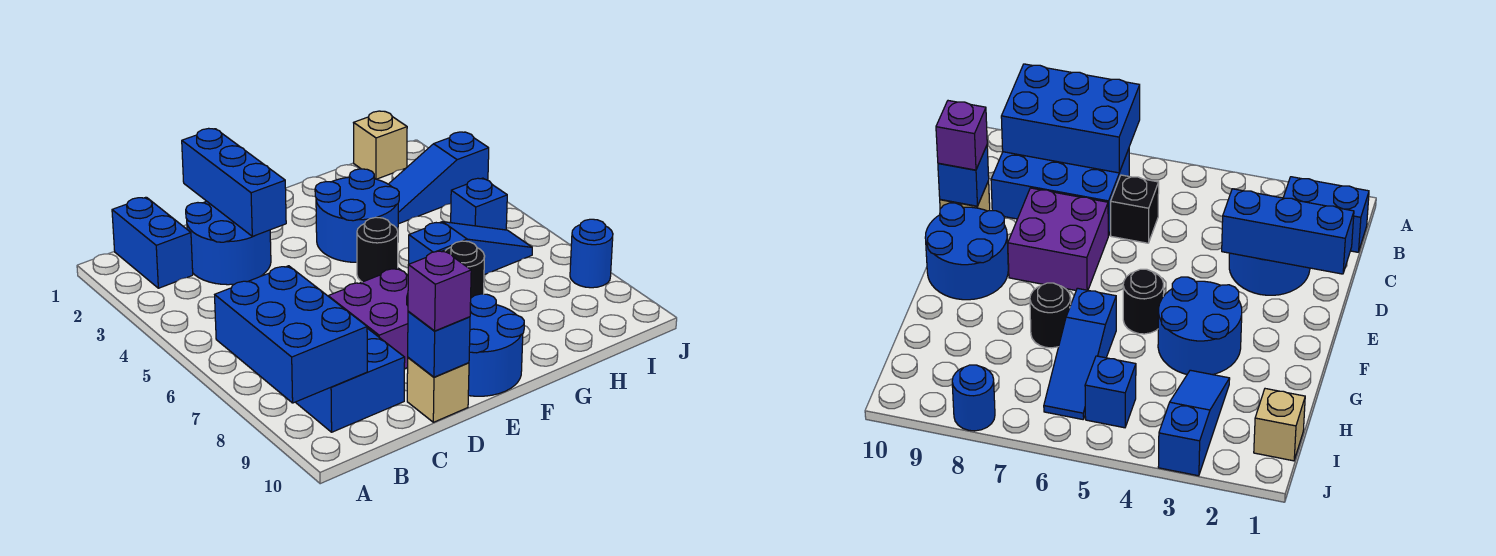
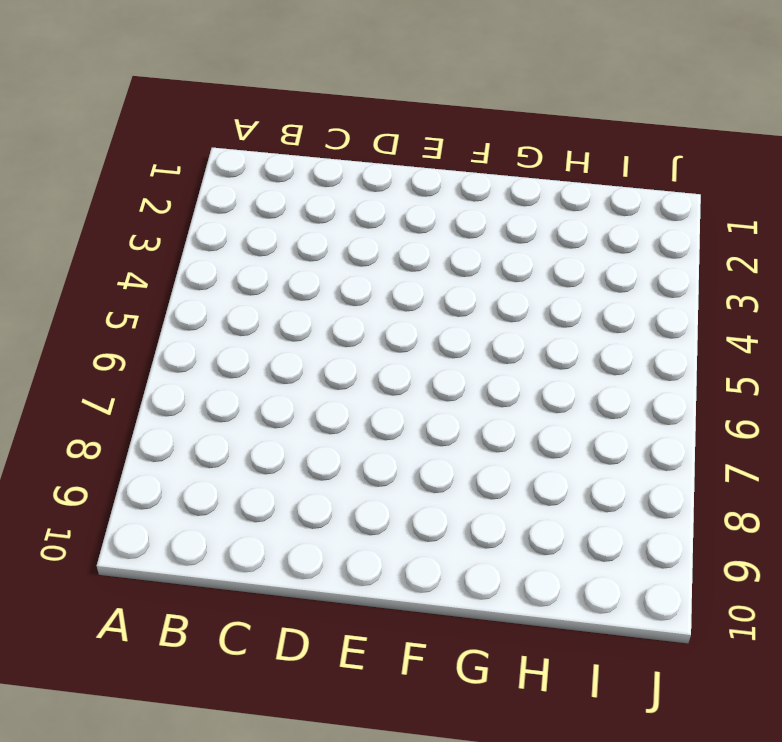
none -> blue 1x2 brick [112,197,193,288]
none -> blue 2x3 brick [296,328,405,432]
none -> blue 2x2 round brick [186,201,271,285]

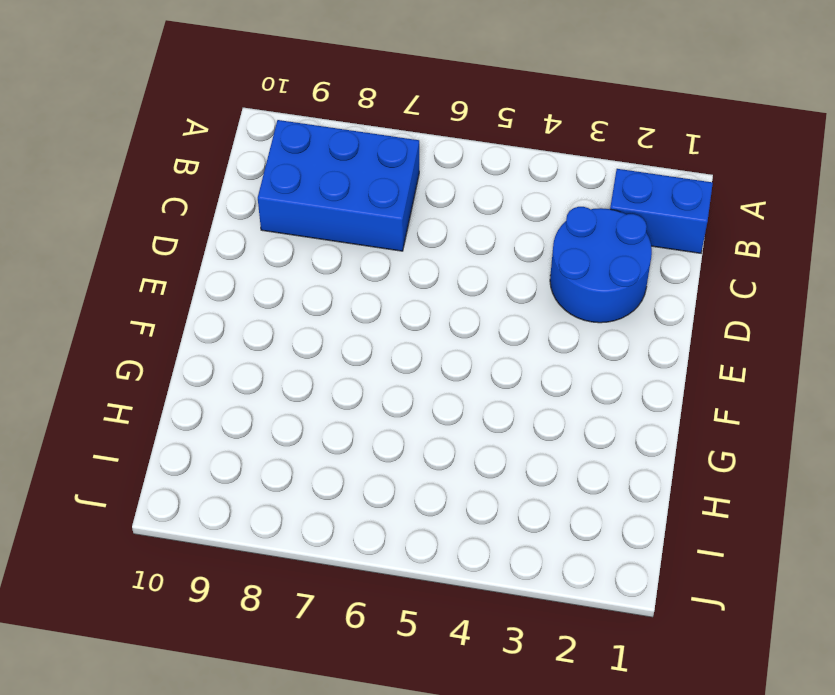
none -> black 1x1 brick [1111,175,1159,243]
none -> purple 2x2 brick [328,268,408,369]
none -> tan 1x1 brick [407,358,469,422]

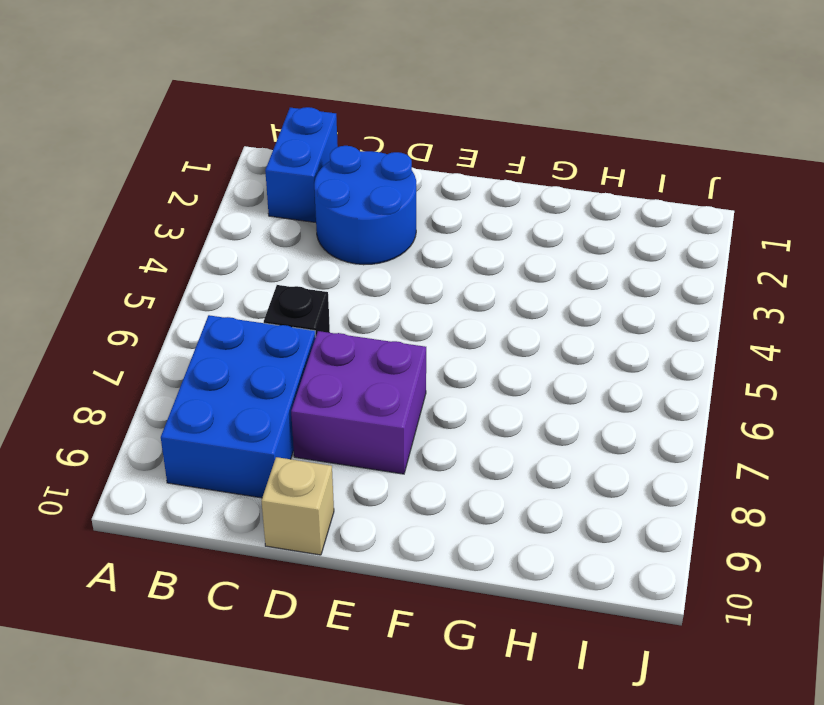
none -> blue 2x2 round brick [468,294,524,396]
none -> blue 2x2 round brick [315,169,399,262]
none -> black 1x1 round brick [357,217,398,282]

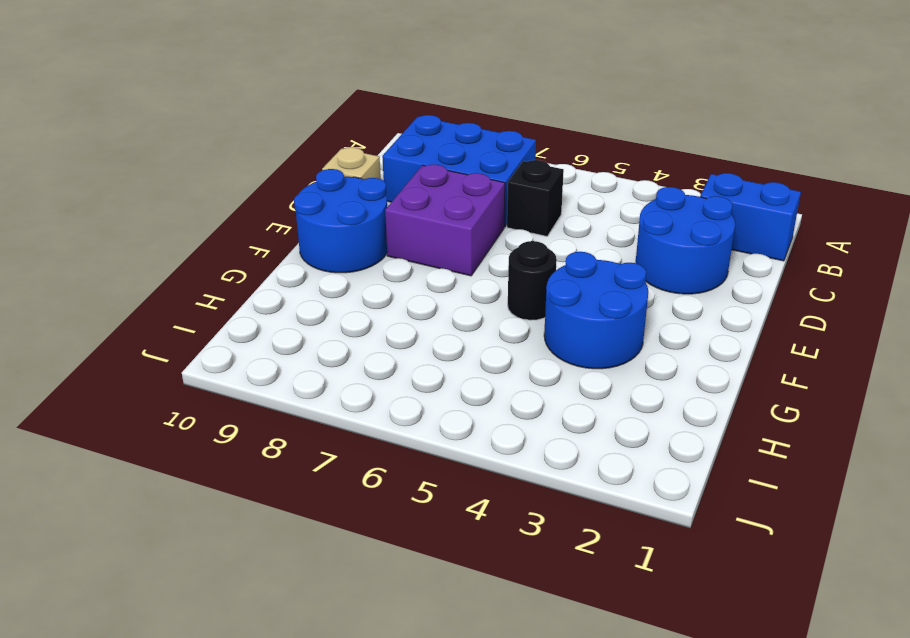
none -> blue 1x3 slope [409,222,532,275]
none -> black 1x1 round brick [446,241,485,298]
none -> blue 1x3 slope [389,132,489,224]

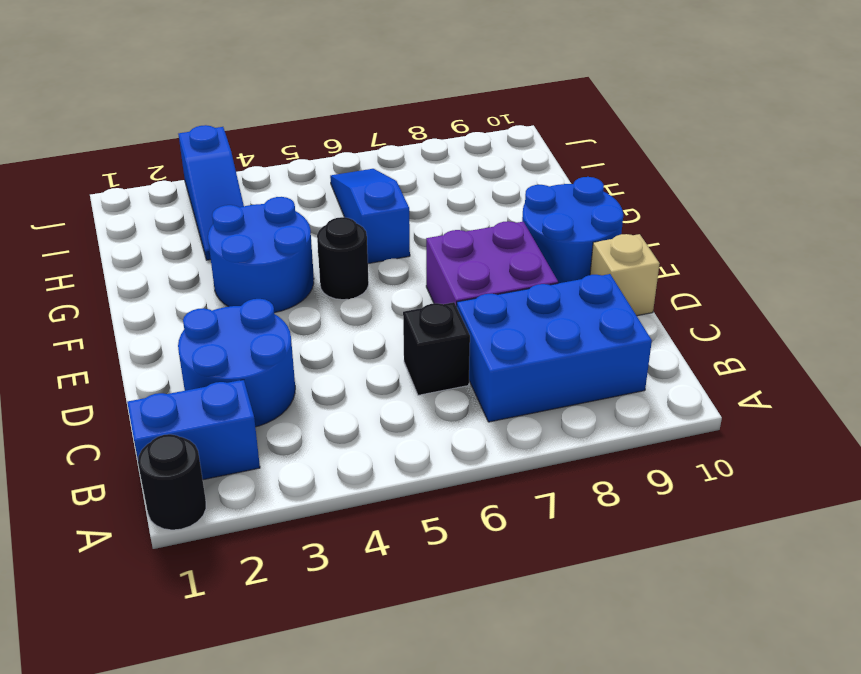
black 1x1 round brick [138,434,206,530] -> black 1x1 round brick moved to [446,241,485,298]
none -> tan 1x1 brick [354,111,407,179]
none -> blue 1x1 brick [451,178,507,230]
none -> blue 1x1 round brick [570,219,613,288]

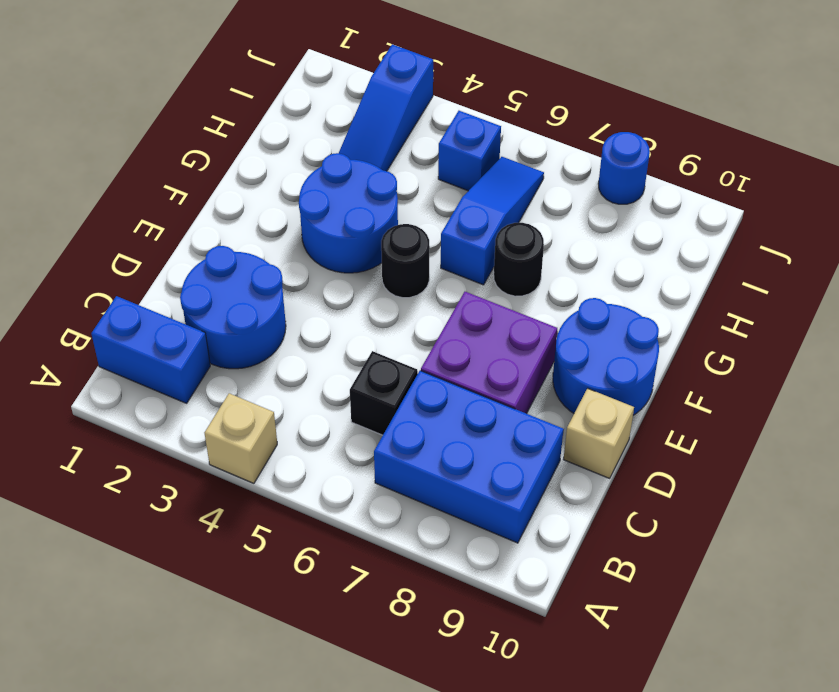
tan 1x1 brick [204,393,277,483] -> tan 1x1 brick moved to [354,111,407,179]
none -> blue 2x3 brick [215,266,367,403]
none -> blue 1x3 brick [182,128,286,236]
none -> blue 1x1 brick [408,311,470,377]

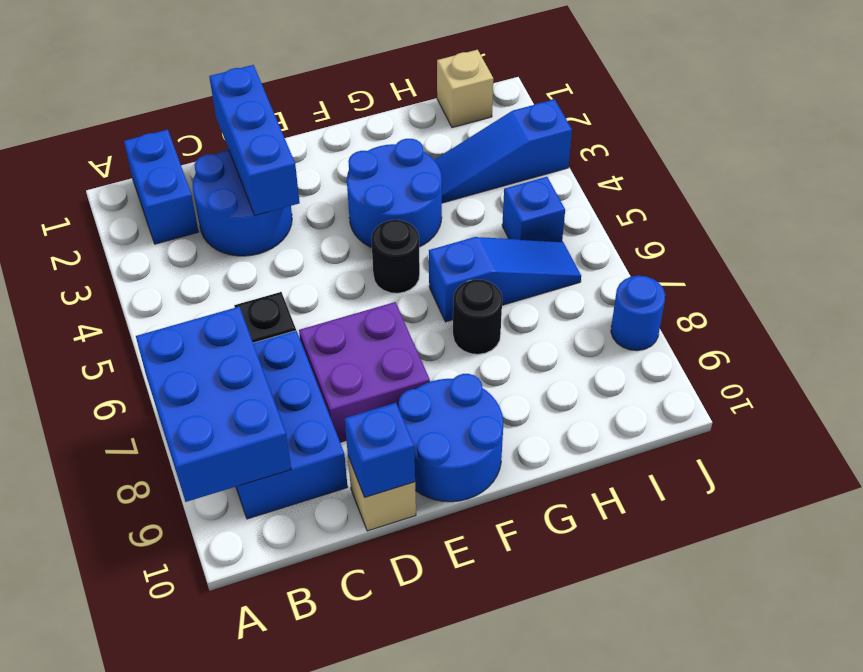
none -> purple 1x1 brick [408,251,471,331]

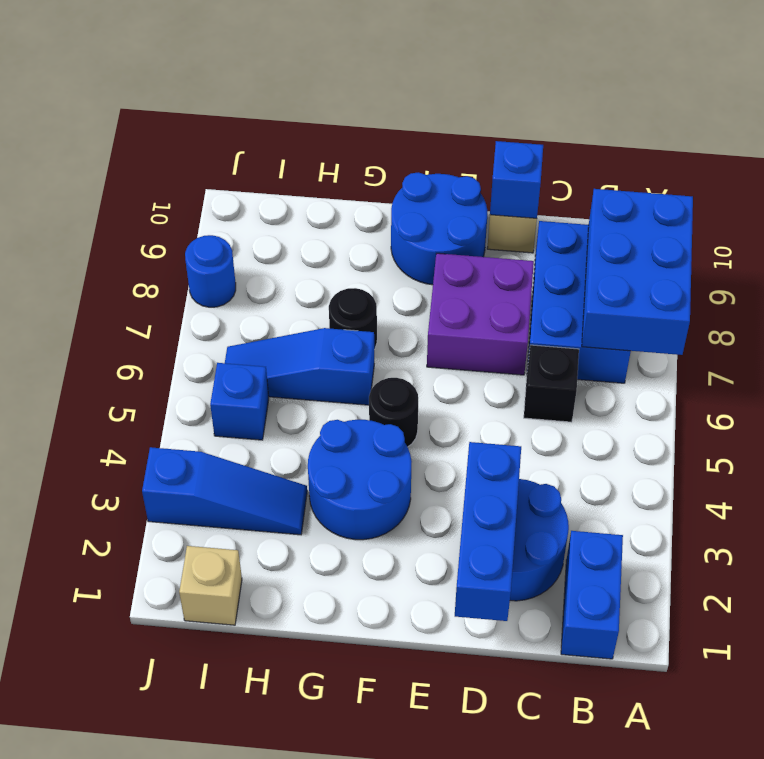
none -> purple 1x1 brick [408,251,471,331]

